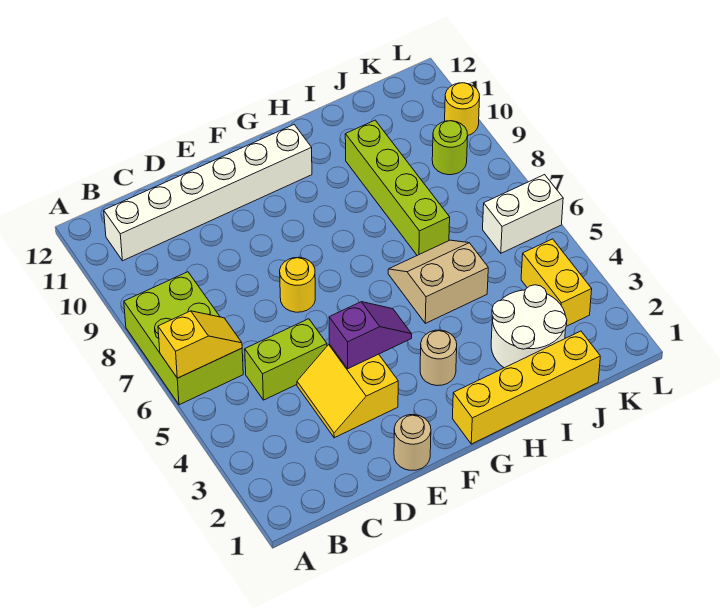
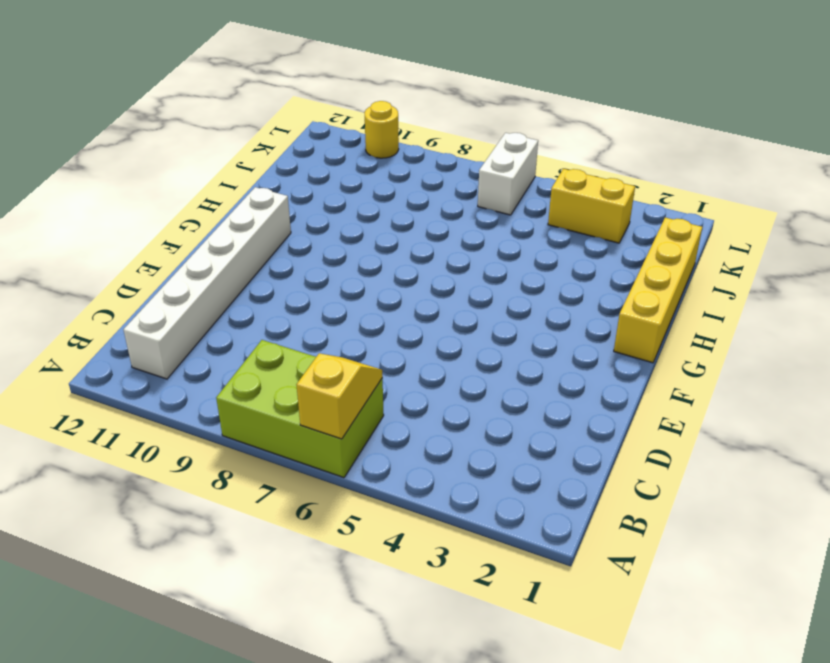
none -> lime 1x2 brick [245,319,327,400]
none -> yellow 2x2 slope [297,344,398,438]
none -> tan 1x1 round brick [394,415,431,470]

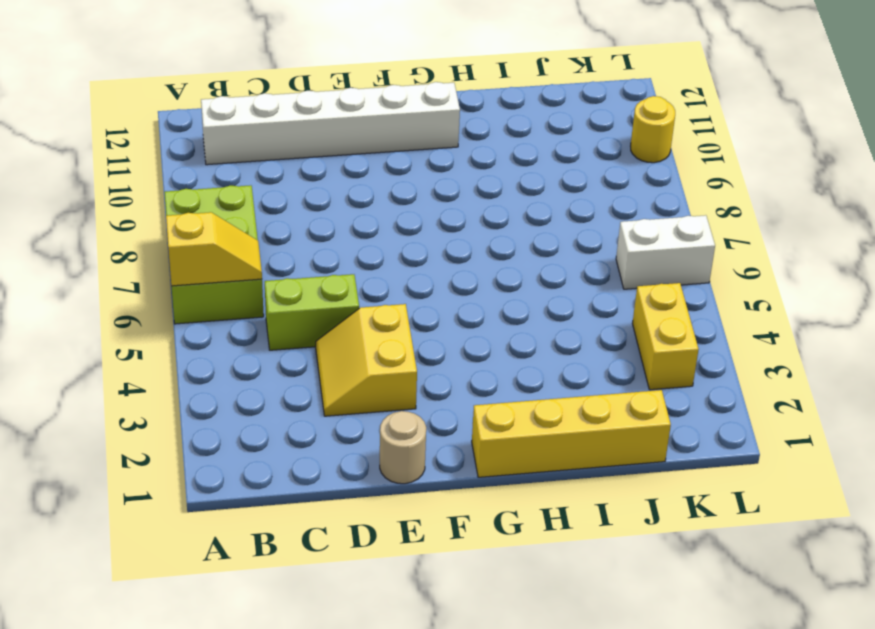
none -> yellow 1x1 round brick [280,257,315,312]
none -> tan 1x1 round brick [420,330,457,386]
none -> tan 2x2 slope [388,240,488,323]

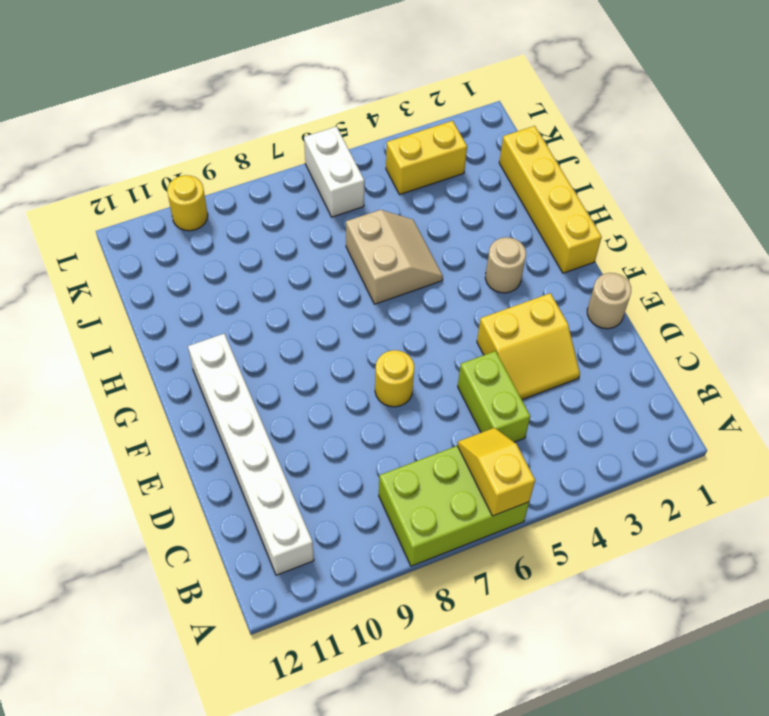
tan 2x2 slope [346,210,443,304] -> tan 2x2 slope turned to [388,240,488,323]
none -> white 2x2 round brick [491,285,567,368]
none -> lime 1x4 brick [345,120,450,255]
none -> lime 1x1 round brick [432,121,468,175]

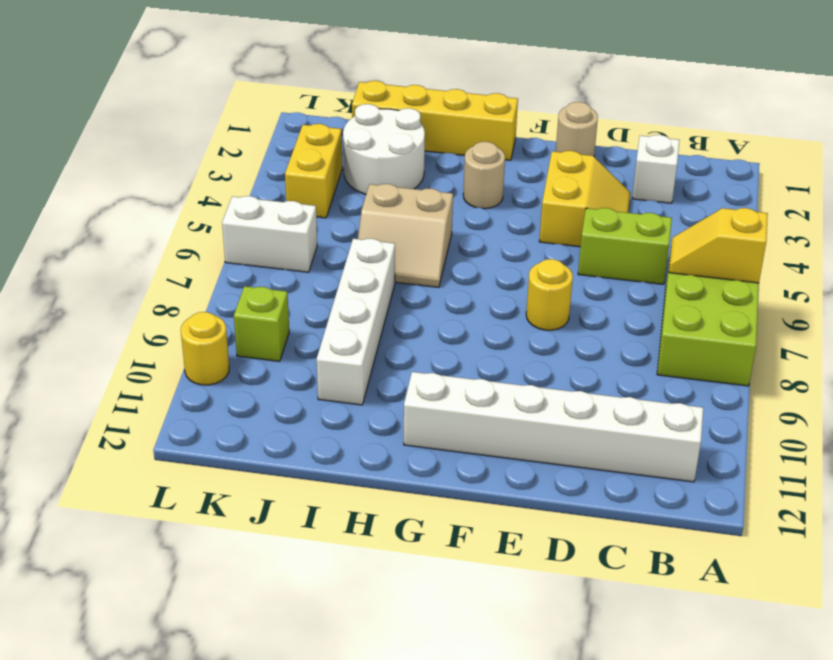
white 1x1 brick [632,135,680,203] -> none
white 1x4 brick [317,239,395,405] -> lime 1x4 brick [345,120,450,255]
lime 1x1 brick [234,286,289,361] -> lime 1x1 round brick [432,121,468,175]
none -> purple 1x2 slope [329,302,412,369]

